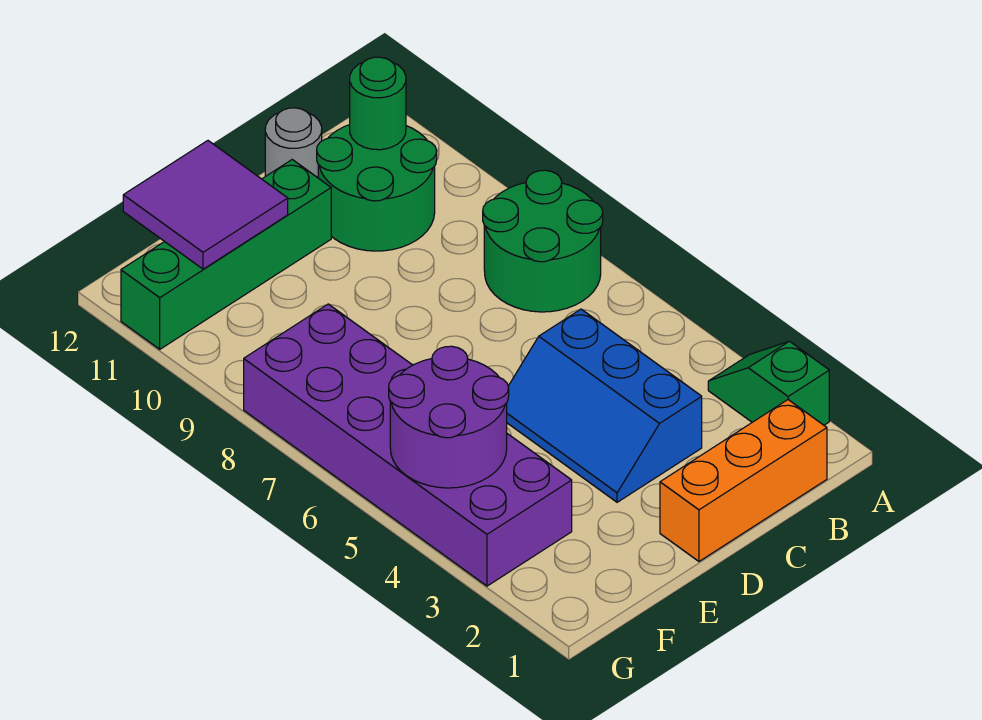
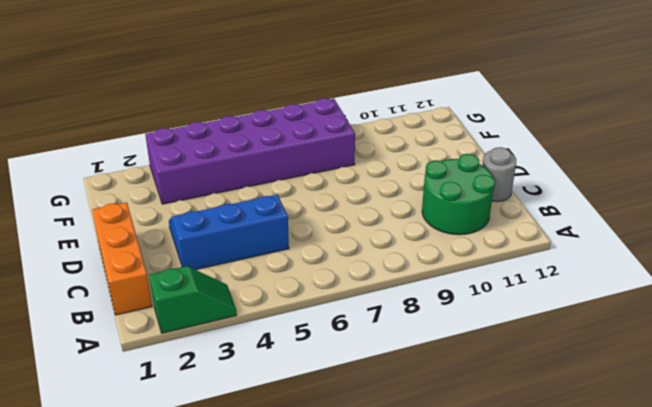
none -> green 2x2 round brick [483,170,603,312]
none -> green 1x4 brick [121,160,331,349]

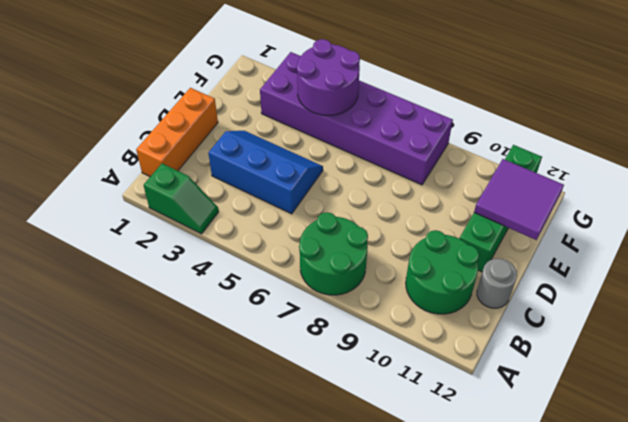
none -> green 1x1 round brick [350,57,406,150]

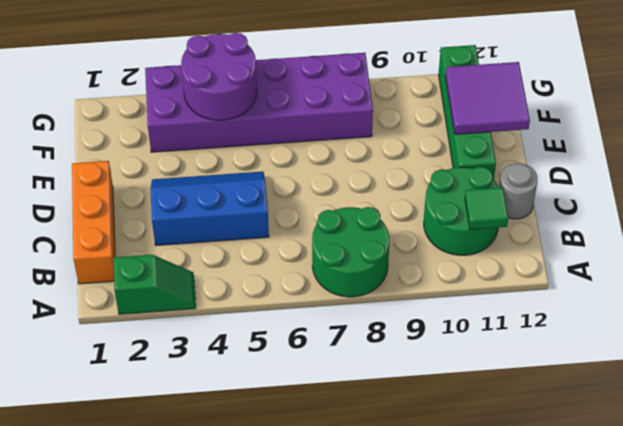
green 1x1 tile [465,187,508,229] -> green 1x1 round brick [350,57,406,150]

